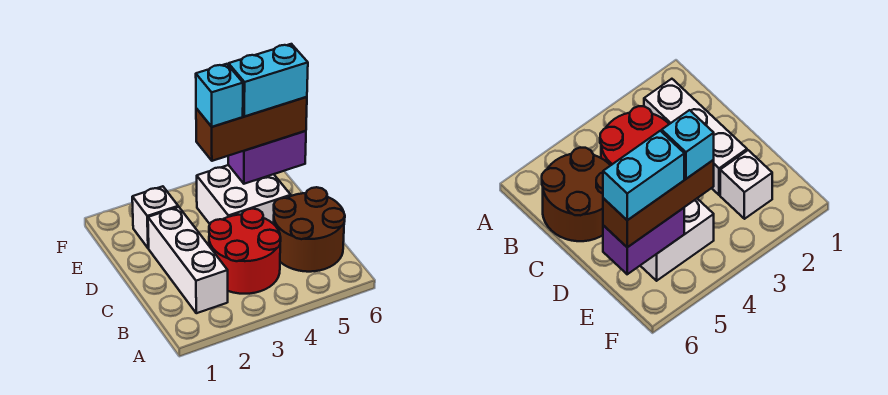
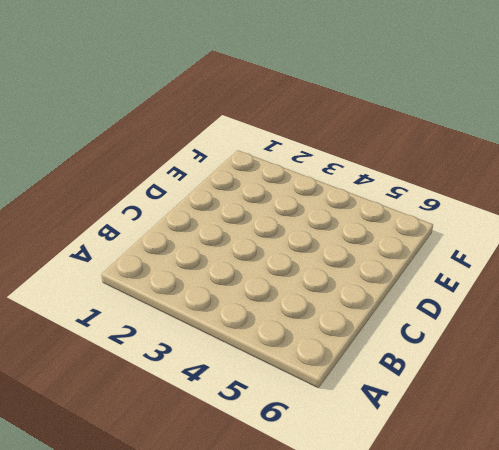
none -> white 1x3 brick [148,207,228,313]
none -> red 2x2 round brick [209,209,281,294]

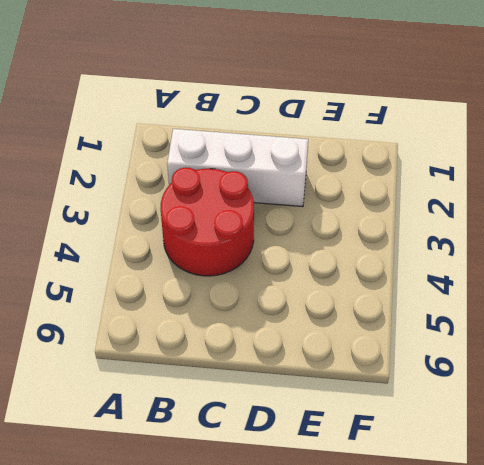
none -> brown 2x2 round brick [274,187,345,272]
none -> white 2x2 brick [197,165,291,224]

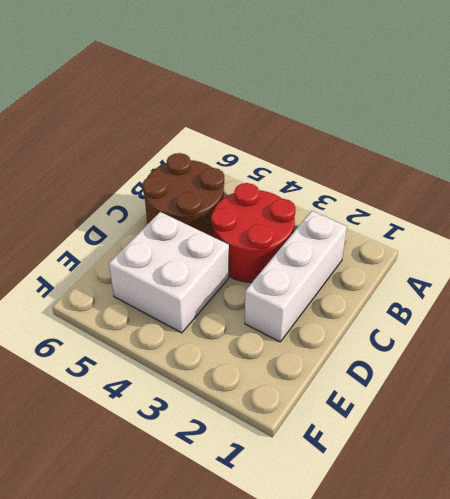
none -> white 1x1 brick [132,186,178,248]
none -> purple 1x2 brick [228,131,306,184]

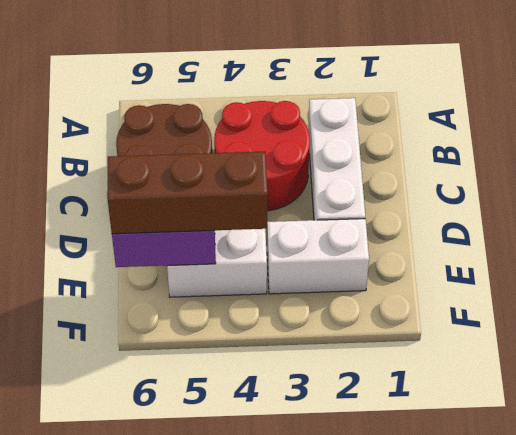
white 1x2 brick [267,219,369,294] -> white 1x1 brick [132,186,178,248]
none -> cyan 1x1 brick [196,64,243,127]
none -> cyan 1x2 brick [229,44,308,116]

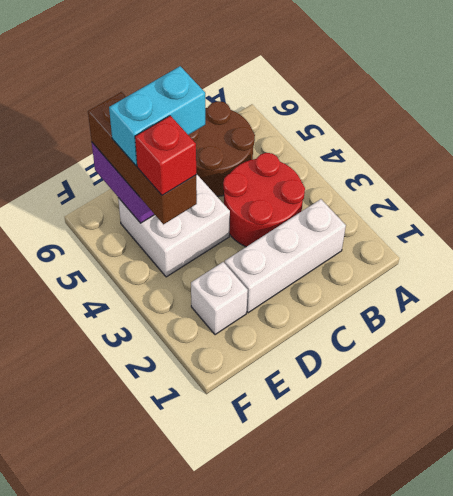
cyan 1x2 brick [109,66,205,166] -> cyan 1x2 brick turned to [229,44,308,116]
red 1x1 brick [135,116,196,195] -> cyan 1x1 brick [196,64,243,127]

